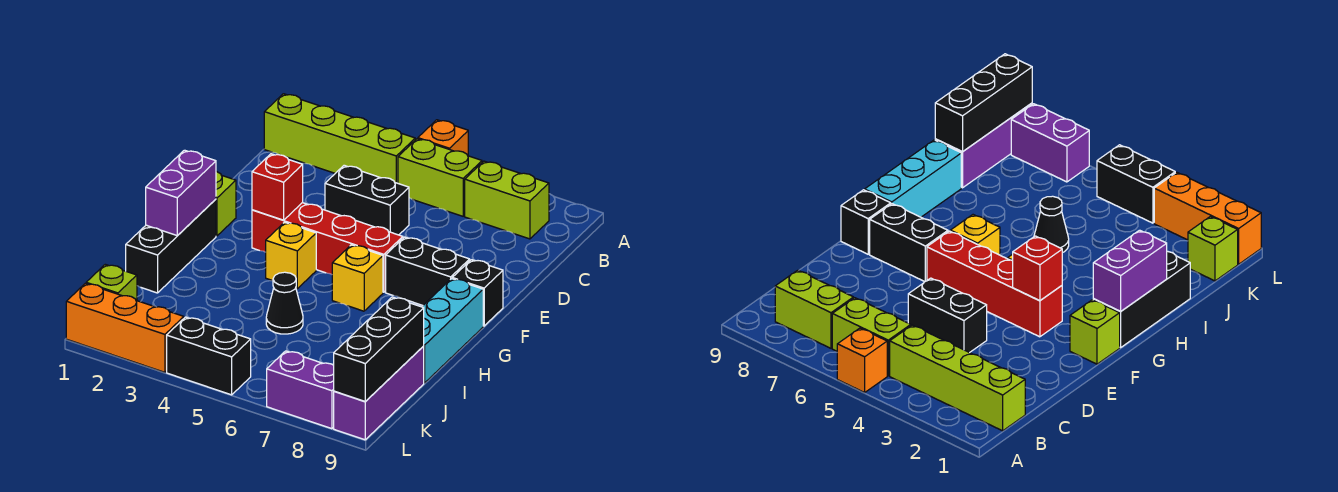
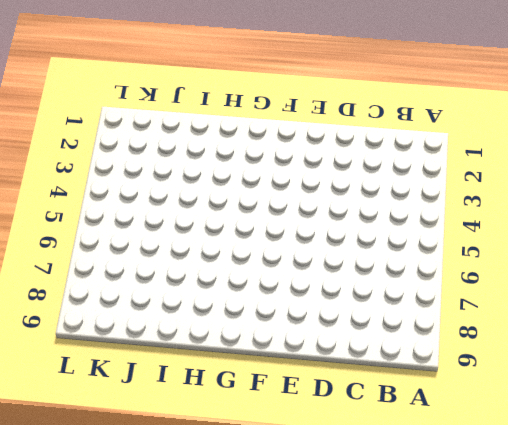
none -> orange 1x1 brick [418,120,468,156]
none -> lime 1x4 brick [264,94,415,183]
none -> lime 1x2 brick [398,139,482,216]

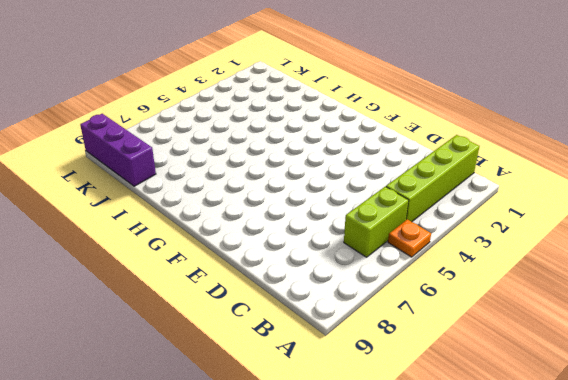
orange 1x1 plate [388,219,431,257] -> orange 1x1 brick [418,120,468,156]
none -> lime 1x2 brick [465,161,549,239]
none -> black 1x2 brick [325,165,409,235]
none -> lime 1x1 brick [216,171,236,236]

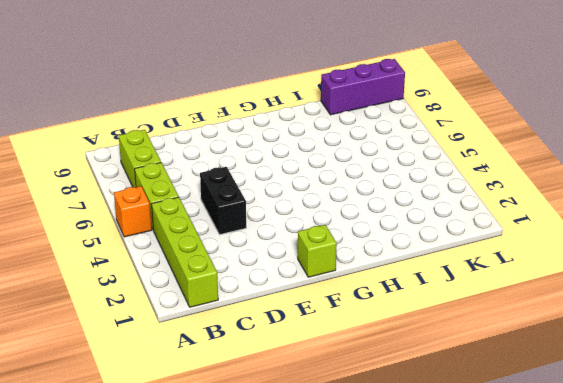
none -> red 1x4 brick [252,203,403,292]
none -> black 1x2 brick [386,237,470,305]
none -> black 1x1 brick [452,260,503,326]

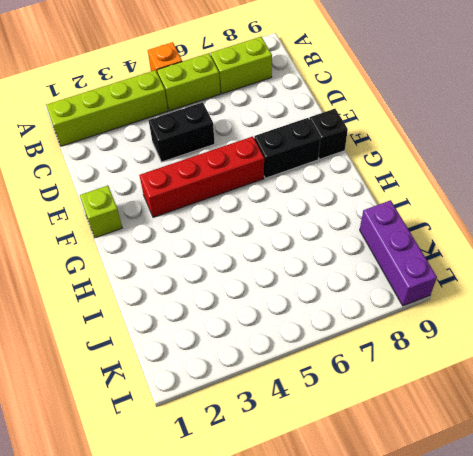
none -> black 1x3 brick [126,199,216,293]
none -> yellow 1x1 brick [266,222,316,289]
none -> yellow 1x1 brick [332,245,383,311]

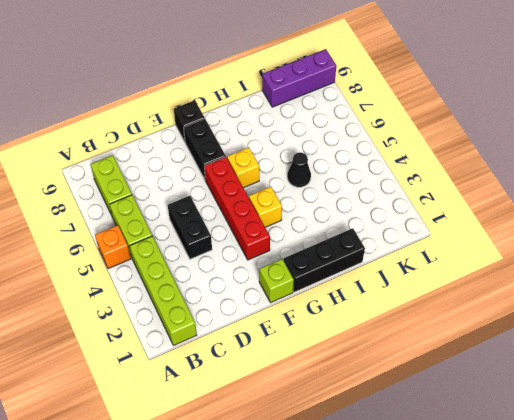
none -> cyan 1x3 brick [422,279,483,383]
none -> lime 1x1 brick [86,264,137,301]
none -> orange 1x3 brick [66,283,184,372]

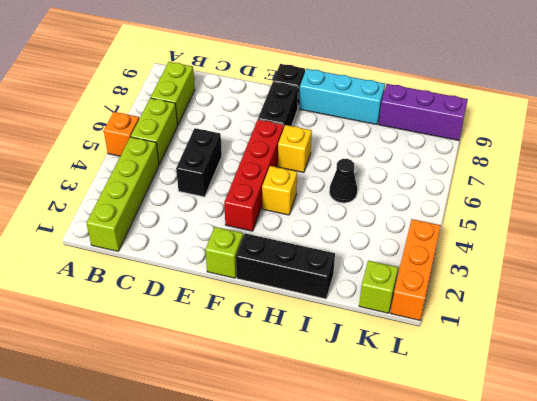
none -> black 1x2 brick [167,317,251,395]
none -> purple 1x2 brick [267,351,334,429]
none -> red 1x1 brick [252,154,303,220]

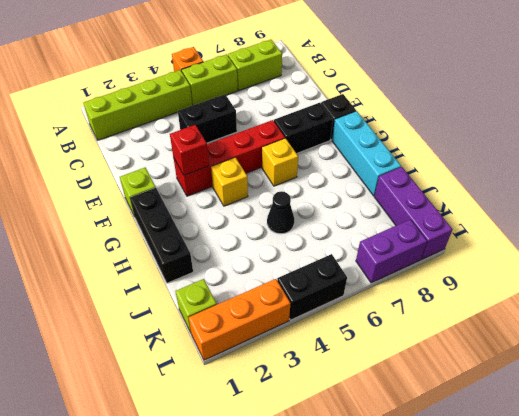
none -> purple 1x2 brick [146,150,216,236]
none -> black 1x3 brick [334,297,424,402]

